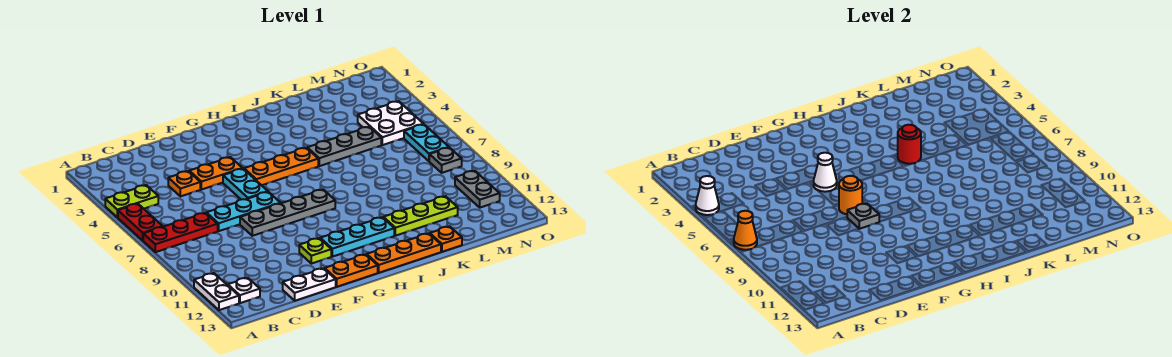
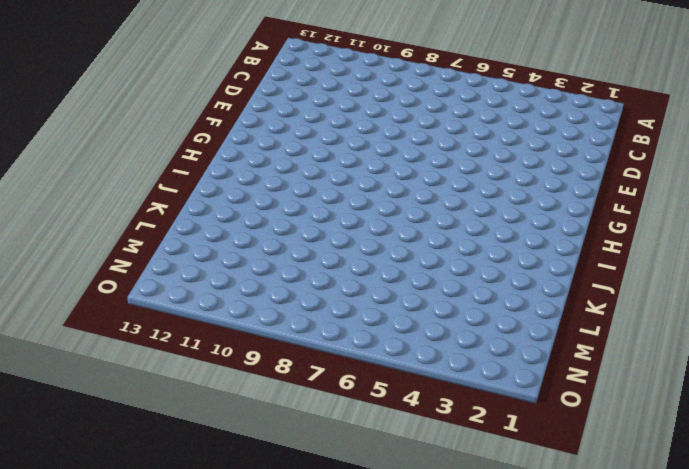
none -> lime 1x2 plate [105,185,158,217]
none -> red 1x2 plate [118,204,163,240]
none -> red 1x3 plate [143,213,218,252]

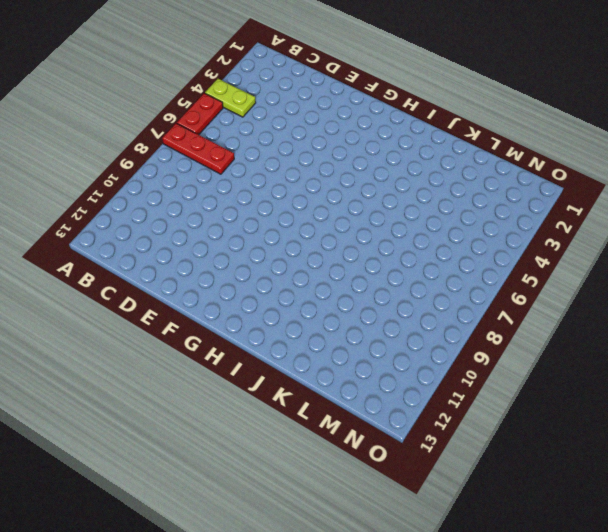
none -> white 1x2 plate [194,273,239,310]
none -> white 1x1 plate [228,278,260,303]
none -> orange 1x1 plate [168,171,200,196]

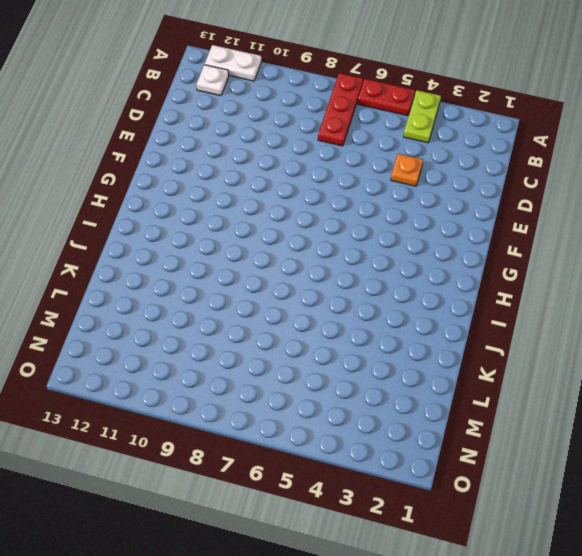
none -> cyan 1x3 plate [206,192,281,231]
none -> white 1x2 plate [283,268,336,301]
none -> orange 1x2 plate [189,157,243,190]

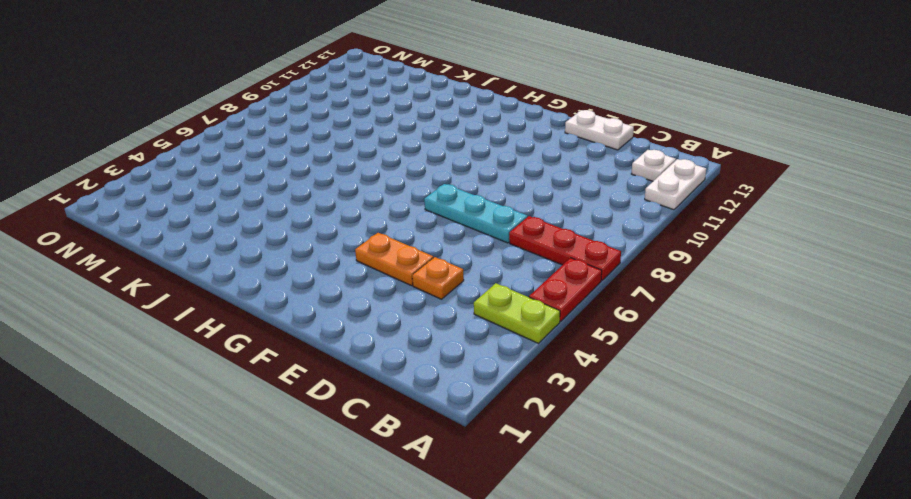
none -> grey 1x4 plate [240,190,335,236]
none -> cyan 1x2 plate [223,169,268,199]
none -> lime 1x1 plate [299,238,331,264]

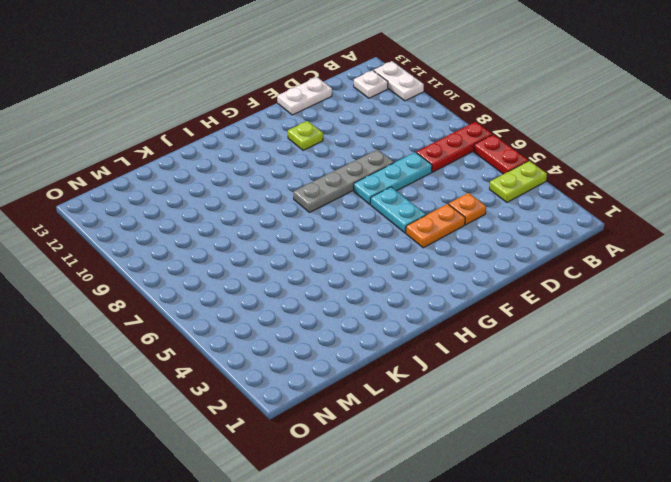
none -> orange 1x2 plate [325,254,378,287]
none -> orange 1x3 plate [244,148,318,185]
none -> cyan 1x3 plate [320,217,394,257]

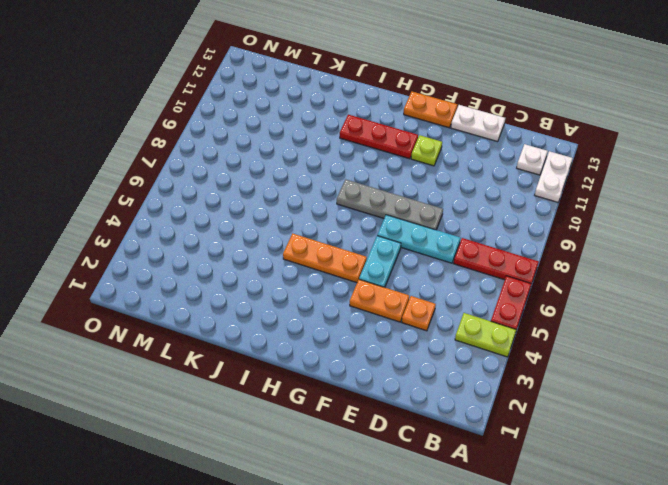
red 1x3 plate [340,115,418,159] -> cyan 1x3 plate [320,217,394,257]
none -> orange 1x3 plate [367,233,441,273]
none -> grey 1x3 plate [307,127,381,166]
none -> lime 1x3 plate [383,196,458,236]

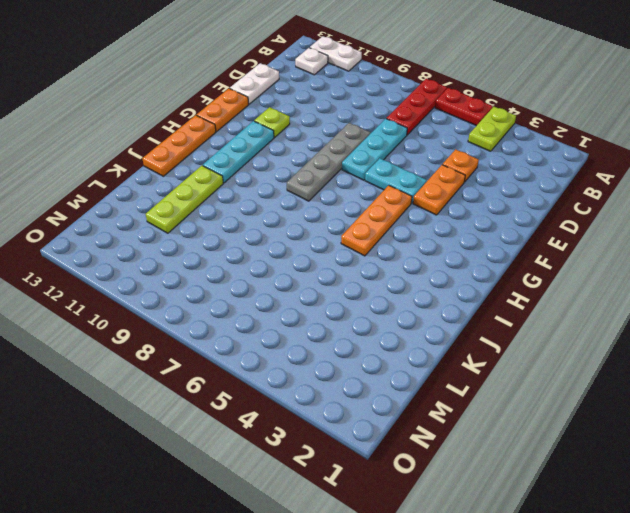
none -> grey 1x3 plate [307,127,381,166]
none -> orange 1x1 plate [430,226,462,252]
none -> white 2x2 plate [358,101,423,145]

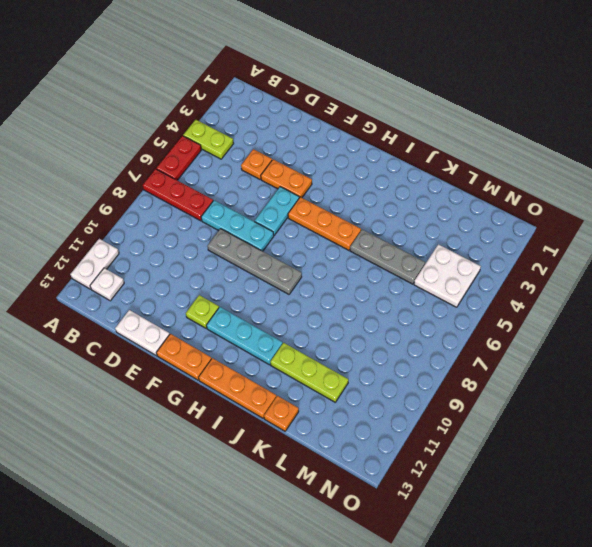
none -> cyan 1x2 plate [404,124,449,161]
none -> grey 1x1 plate [429,148,462,173]
none -> grey 1x2 plate [455,171,500,208]

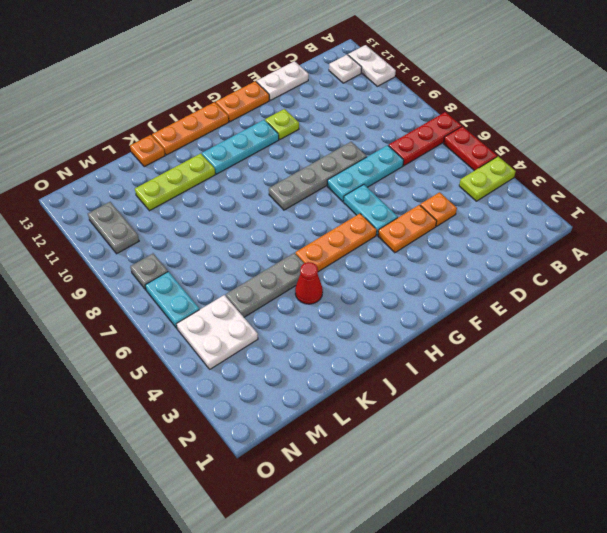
red 1x1 cone [295,262,323,304] -> none
none -> white 1x1 cone [696,176,719,215]
none -> orange 1x1 cone [734,211,757,250]
none -> white 1x1 cone [814,153,837,192]

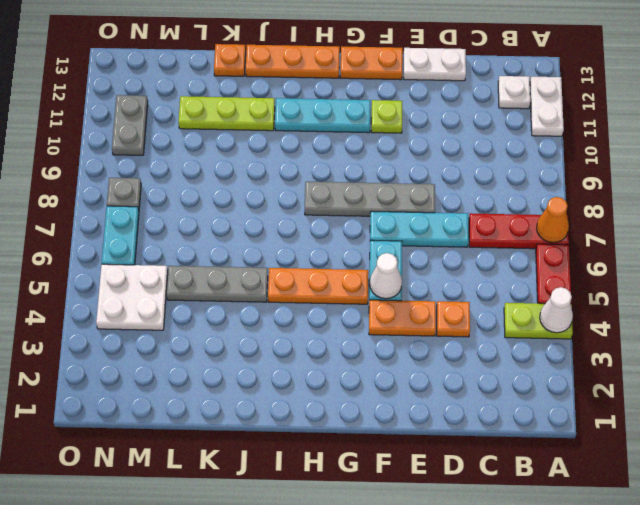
none -> orange 1x1 round brick [839,176,862,214]
none -> grey 1x1 plate [847,204,879,229]
none -> red 1x1 round brick [898,125,921,164]

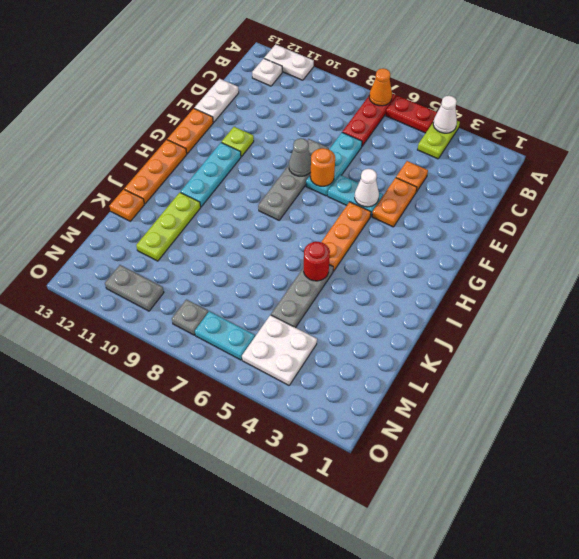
grey 1x1 cone [289,138,311,176] -> grey 1x1 plate [847,204,879,229]

